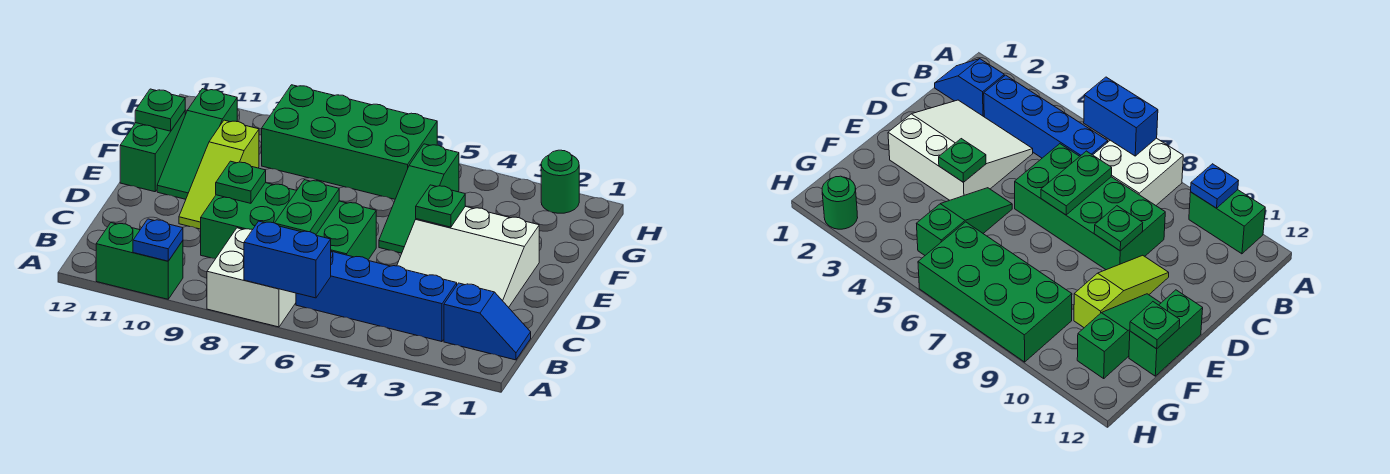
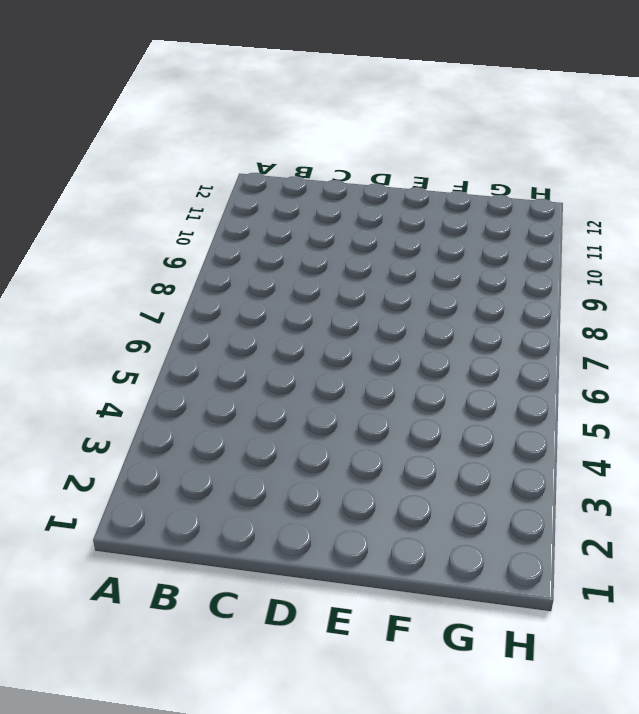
none -> white 2x2 brick [207,228,296,327]
none -> green 1x2 brick [96,223,183,299]
none -> blue 1x2 slope [444,283,531,360]

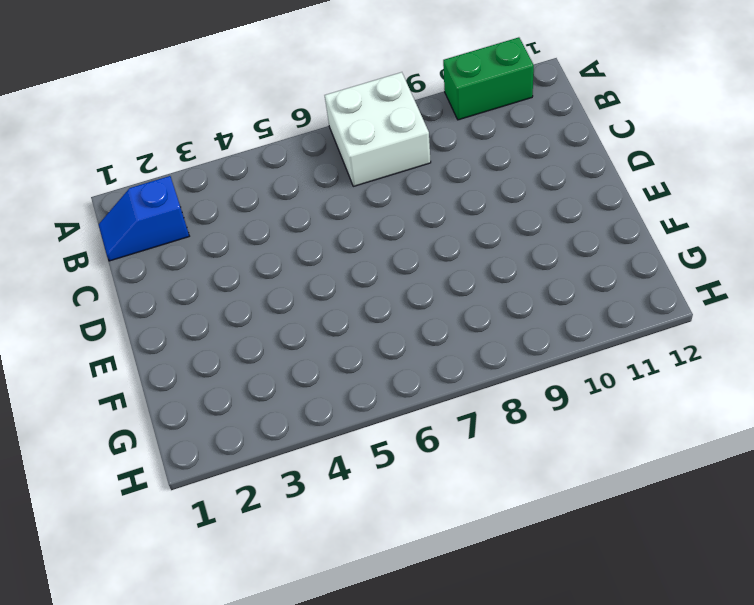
none -> blue 1x4 brick [296,251,457,342]
none -> white 3x3 slope [397,206,539,307]
none -> green 2x4 brick [201,183,376,260]

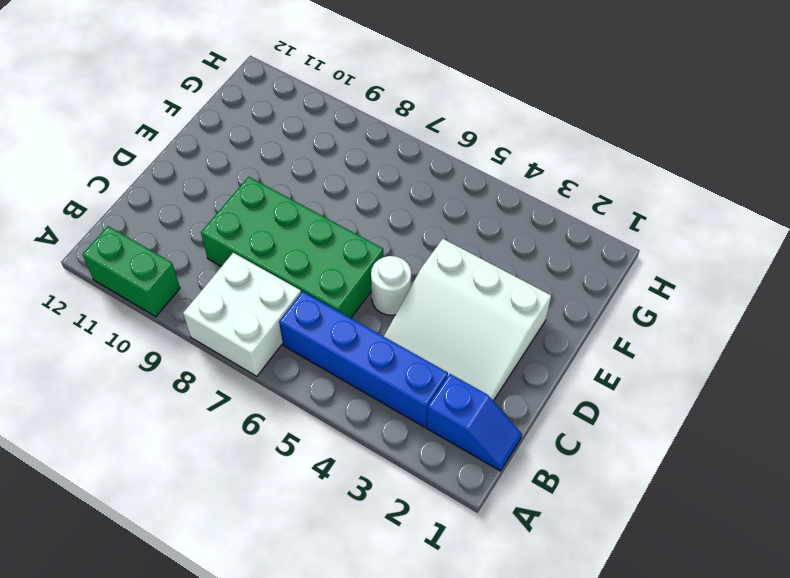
white 1x1 round brick [371,256,411,315] -> none
none -> lime 1x3 slope [179,120,259,229]
none -> green 1x3 slope [379,144,459,253]
none -> green 1x3 slope [157,89,237,199]

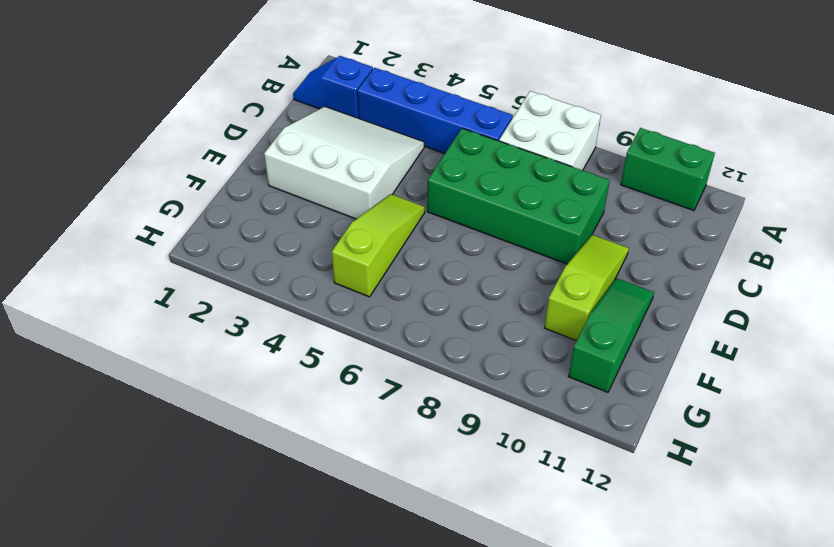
lime 1x3 slope [332,194,425,297] -> green 1x3 slope [379,144,459,253]
none -> green 1x2 brick [120,111,185,192]
none -> green 2x4 brick [262,85,437,199]
none -> green 1x1 round brick [541,150,579,213]

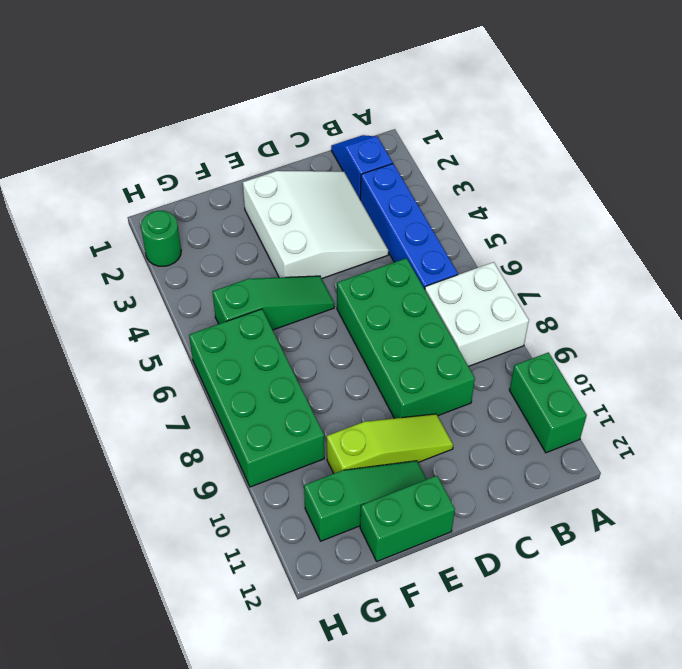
none -> blue 1x2 brick [244,221,331,298]
none -> blue 1x1 plate [133,219,183,261]
none -> green 1x2 plate [275,180,339,234]

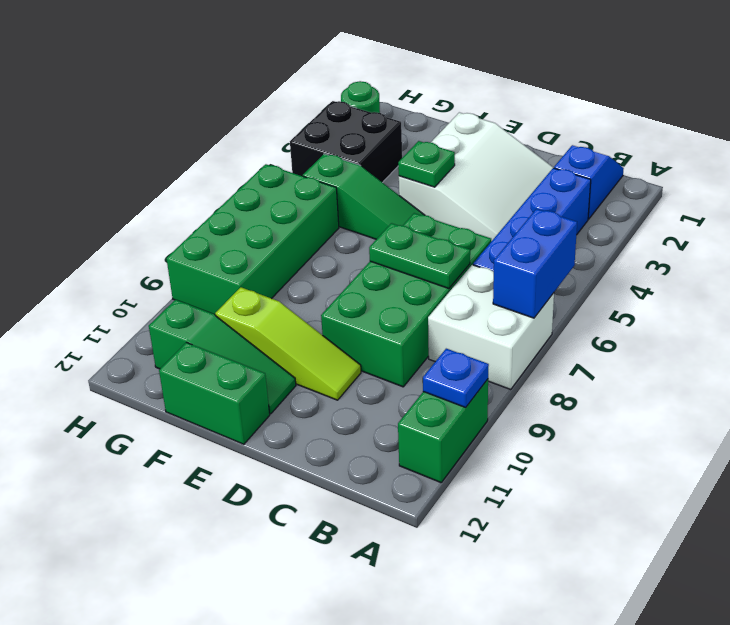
black 2x2 brick [290,101,402,183] -> none
none -> green 1x1 plate [216,161,266,203]
none -> green 1x1 plate [135,89,185,131]

